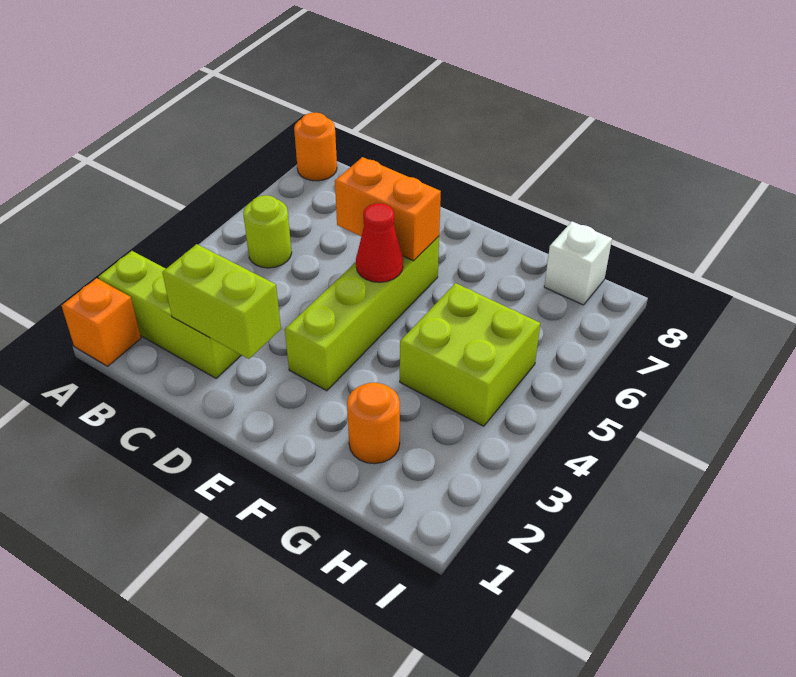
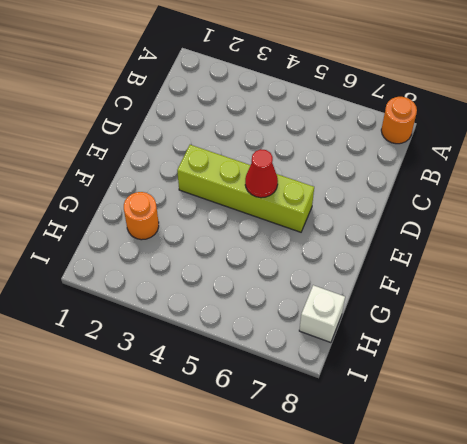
none -> orange 1x1 brick [62,278,141,366]
none -> lime 1x3 brick [99,251,241,378]

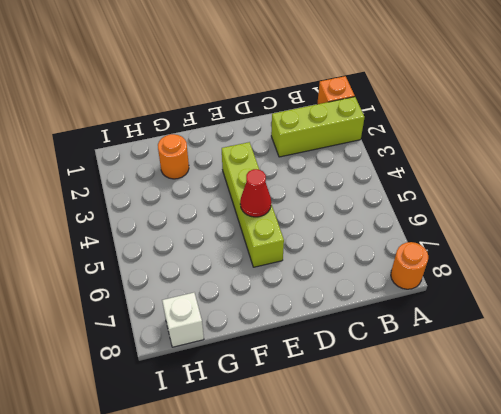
none -> lime 1x1 round brick [243,195,292,268]
none -> lime 2x2 brick [400,283,540,426]

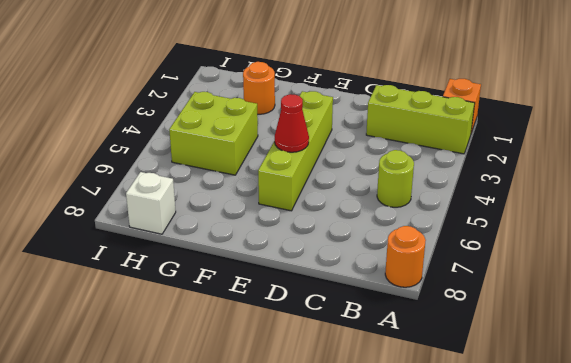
none -> lime 1x2 brick [162,244,281,359]
none -> orange 1x2 brick [335,157,441,261]

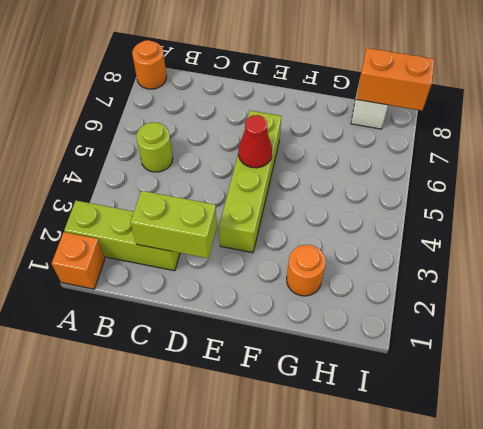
orange 1x2 brick [356,48,434,111] -> orange 1x2 brick moved to [335,157,441,261]
none -> lime 2x2 brick [400,283,540,426]

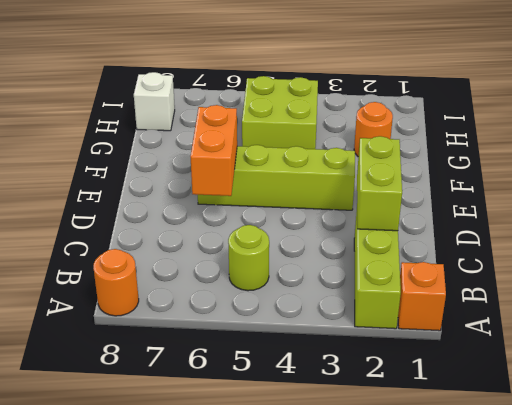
none -> red 1x1 cone [356,203,403,282]

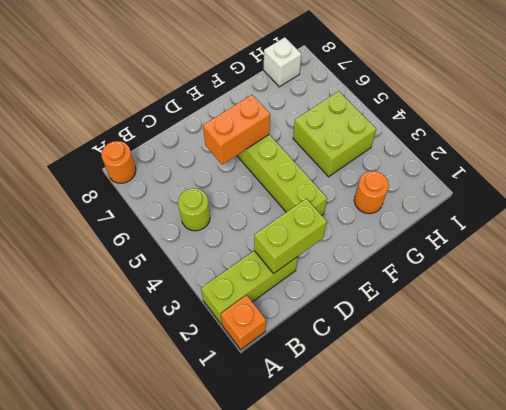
none -> red 1x1 cone [356,203,403,282]

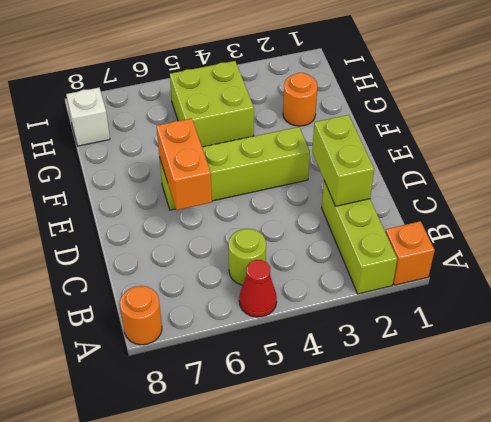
red 1x1 cone [239,260,277,317] -> red 1x1 cone moved to [356,203,403,282]

